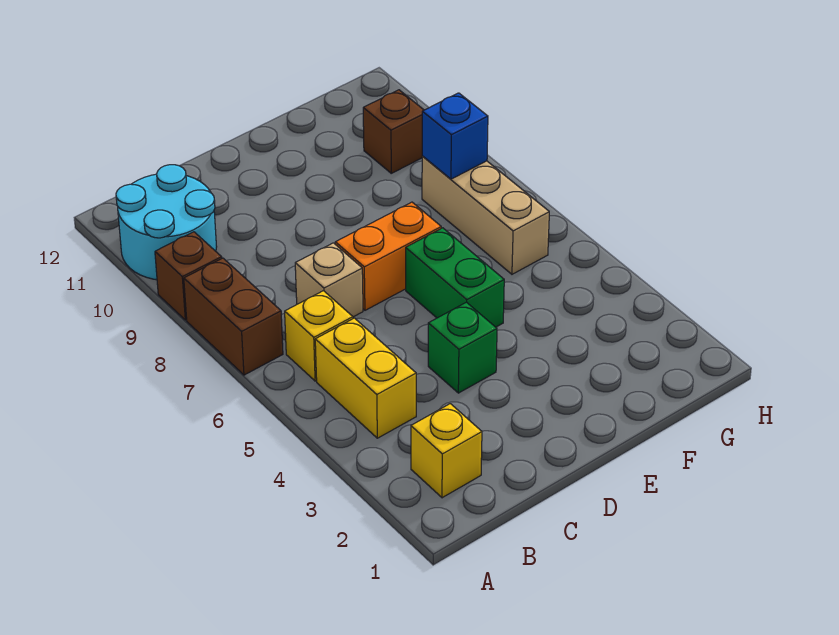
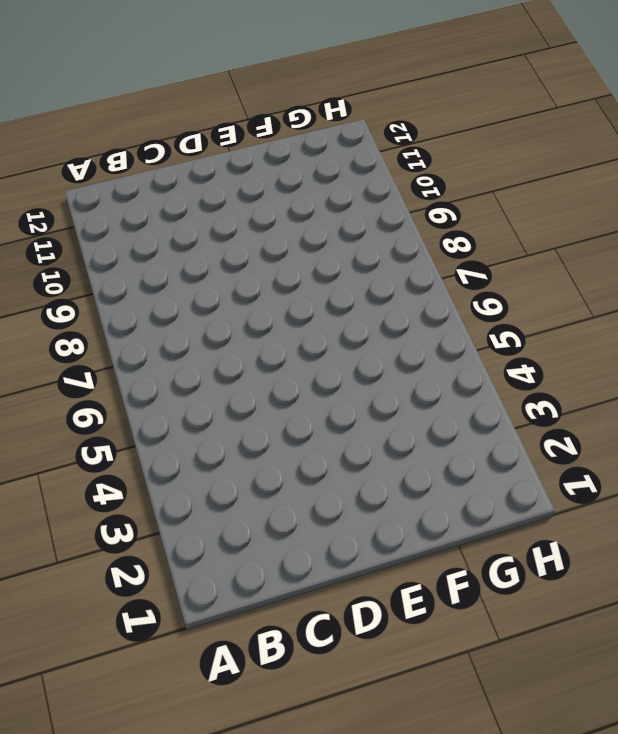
none -> brown 1x2 brick [184,258,283,375]
none -> brown 1x1 brick [155,232,222,320]
none -> cyan 2x2 round brick [116,165,217,280]

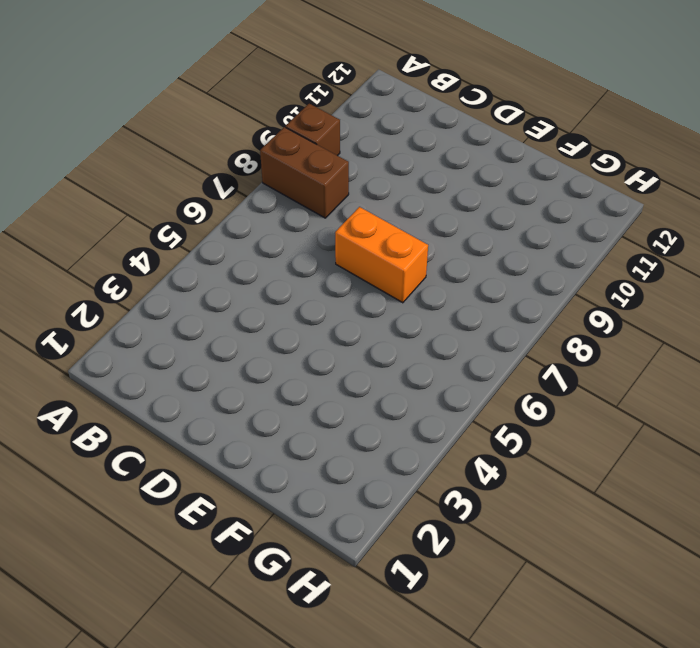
brown 1x2 brick [260,127,349,218] -> brown 1x2 brick turned to [184,258,283,375]
none -> cyan 2x2 round brick [116,165,217,280]
none -> yellow 1x1 brick [411,404,482,498]
none -> yellow 1x2 brick [315,318,416,438]

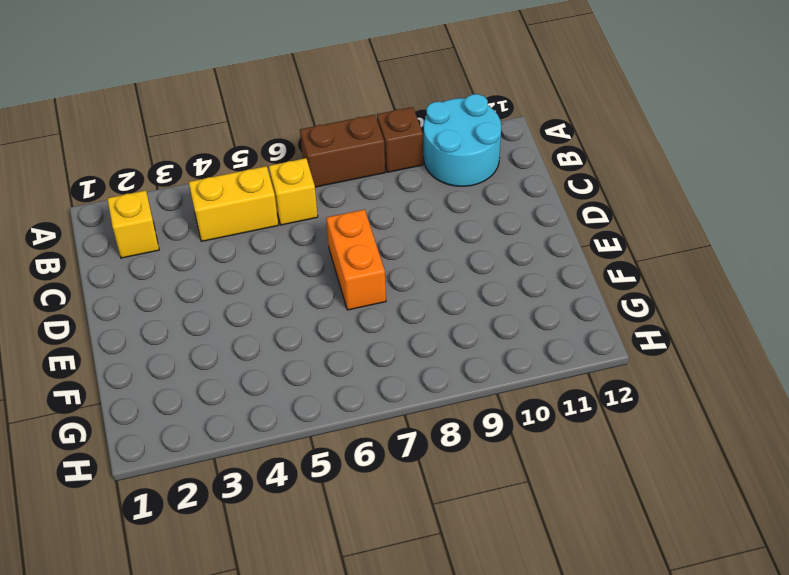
none -> tan 1x1 brick [295,243,363,317]
none -> green 1x1 brick [428,302,497,393]
none -> green 1x2 brick [406,228,504,327]

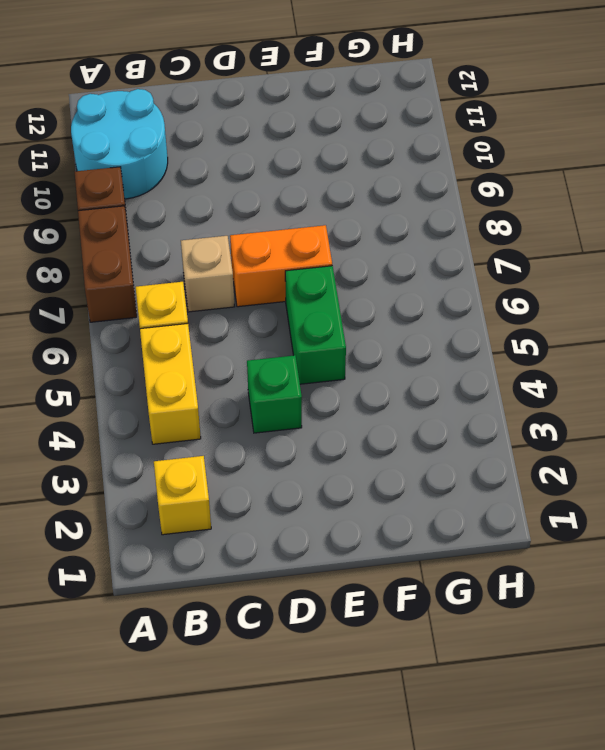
none -> tan 1x3 brick [422,156,549,274]
none -> brown 1x1 brick [363,90,424,173]
none -> blue 1x1 brick [422,93,488,179]

